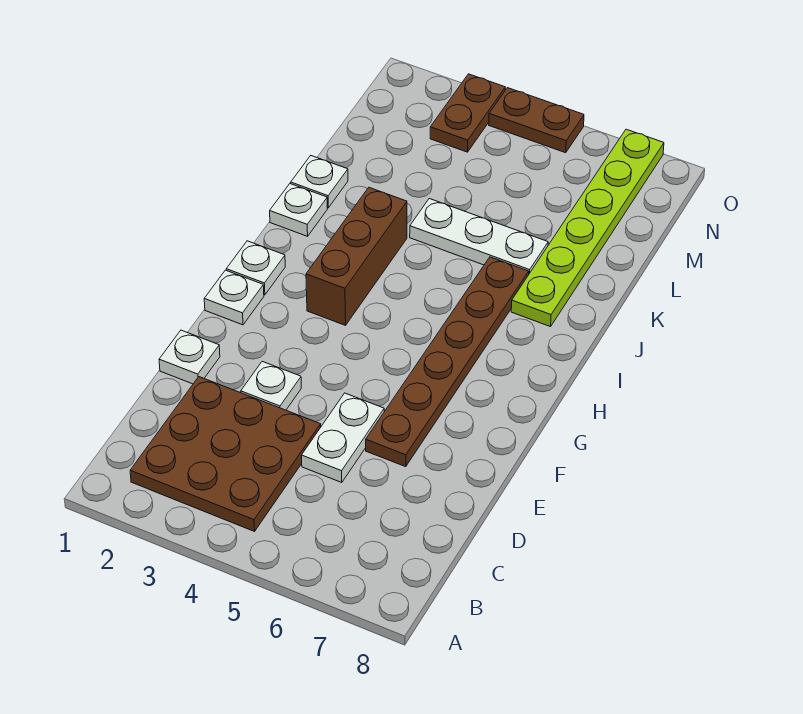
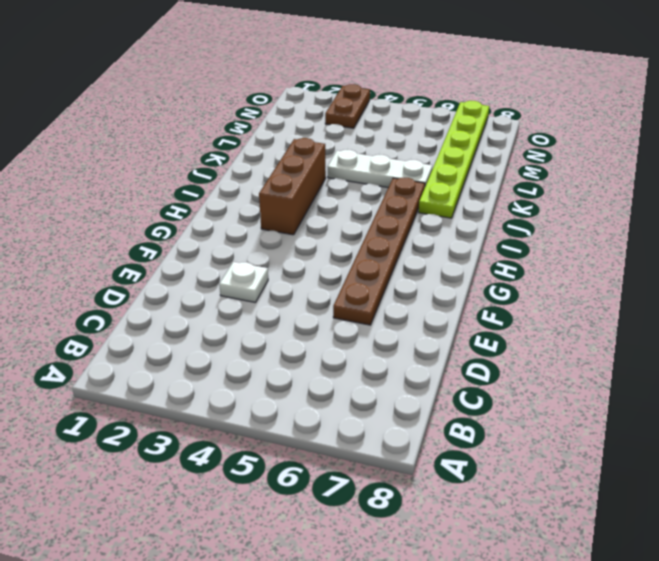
none -> brown 3x3 plate [130,377,321,531]
none -> white 1x2 plate [302,393,384,483]
none -> white 1x1 plate [159,330,220,384]

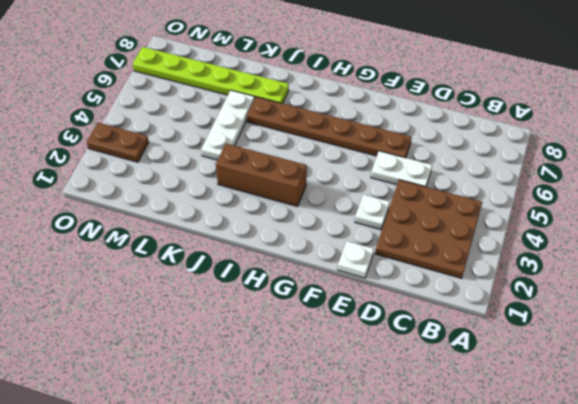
none -> white 1x1 plate [204,270,264,325]
none -> white 1x1 plate [226,241,285,295]
none -> white 1x1 plate [270,184,327,236]

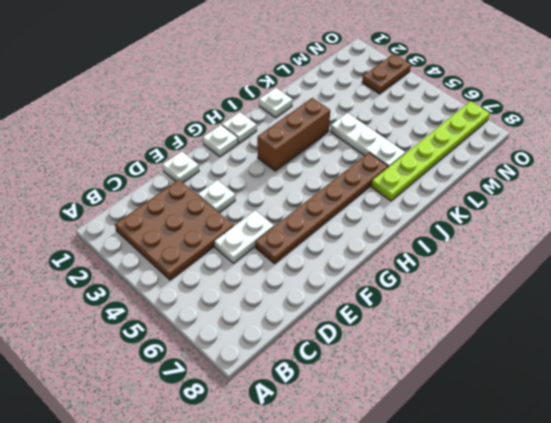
none -> white 1x1 plate [291,156,348,208]
none -> brown 1x2 plate [489,88,584,153]

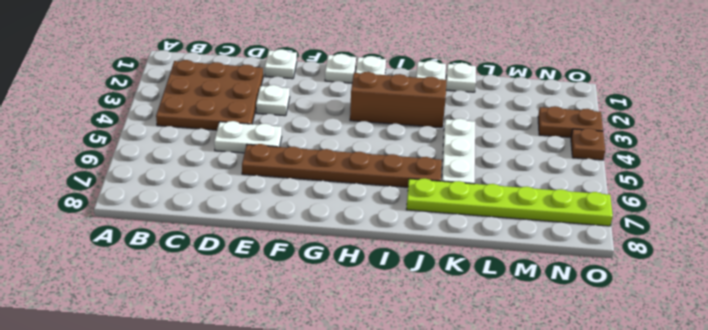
brown 1x1 plate [571,128,605,160] -> brown 1x2 plate [489,88,584,153]

